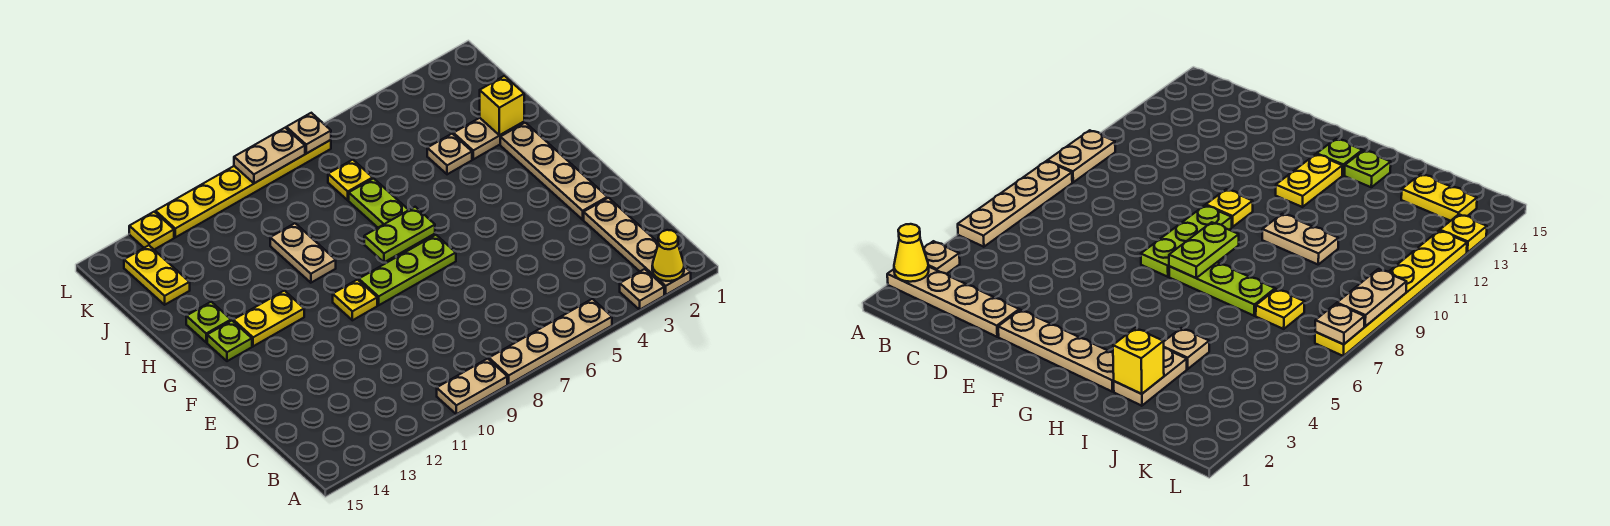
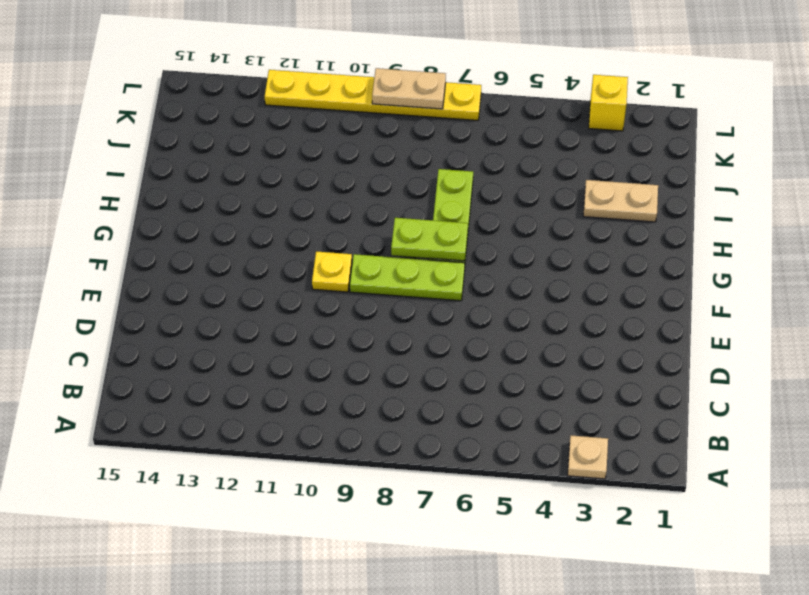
yellow 1x1 brick [589,75,628,131] -> yellow 1x1 brick moved to [480,76,524,135]
none -> tan 1x4 plate [584,198,691,295]
none -> tan 1x4 plate [489,299,612,384]
none -> tan 1x2 plate [437,359,507,414]

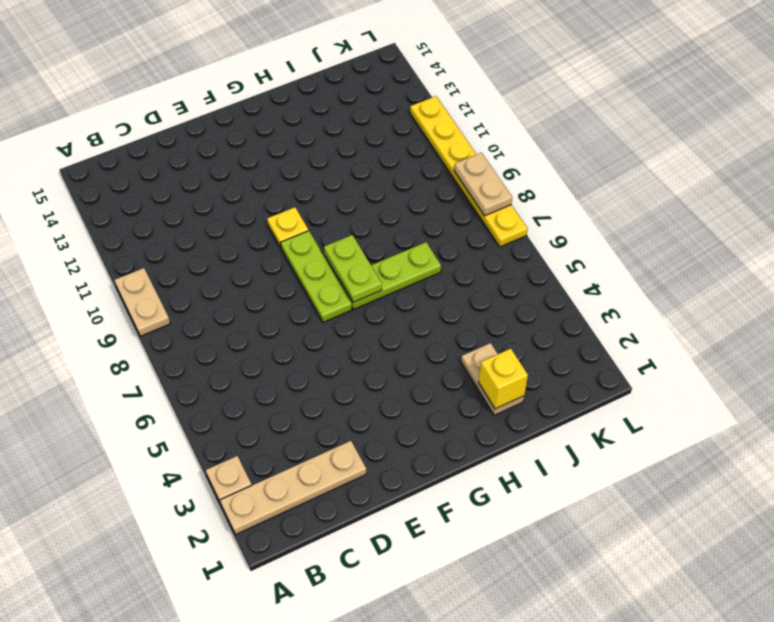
none -> tan 1x4 plate [489,299,612,384]
none -> tan 1x4 plate [500,123,607,220]
none -> yellow 1x2 plate [233,291,304,346]

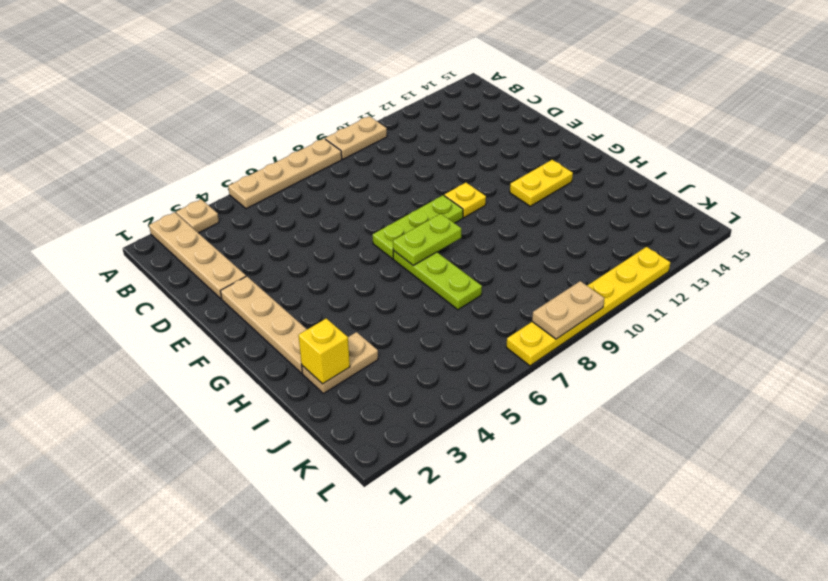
none -> lime 1x1 plate [207,321,252,361]
none -> tan 1x2 plate [270,223,336,283]
none -> lime 1x1 plate [186,302,231,342]

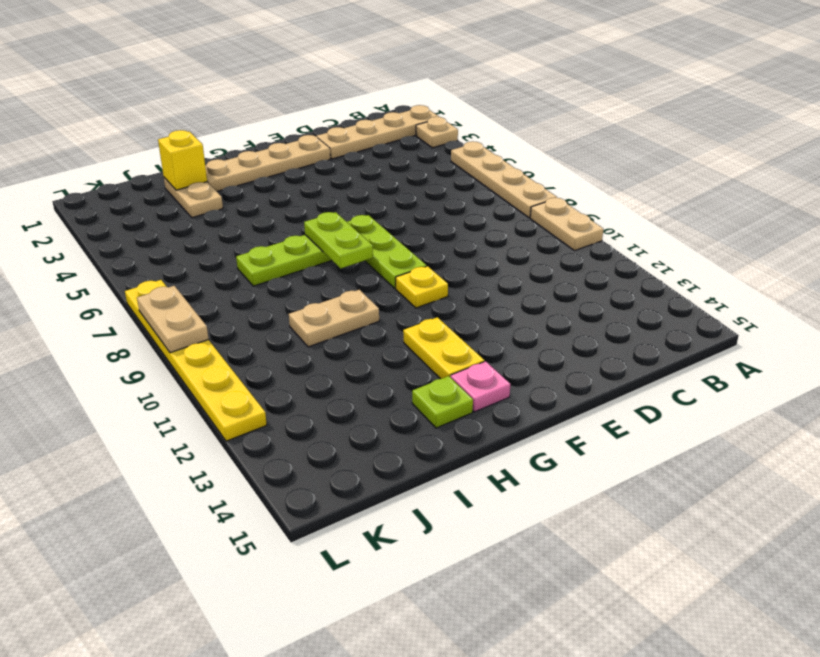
pink 1x1 plate [451,361,510,412] -> lime 1x1 plate [207,321,252,361]
none -> tan 1x1 plate [427,134,472,174]
none -> yellow 1x1 plate [328,160,373,200]
none -> yellow 1x2 plate [124,245,190,305]

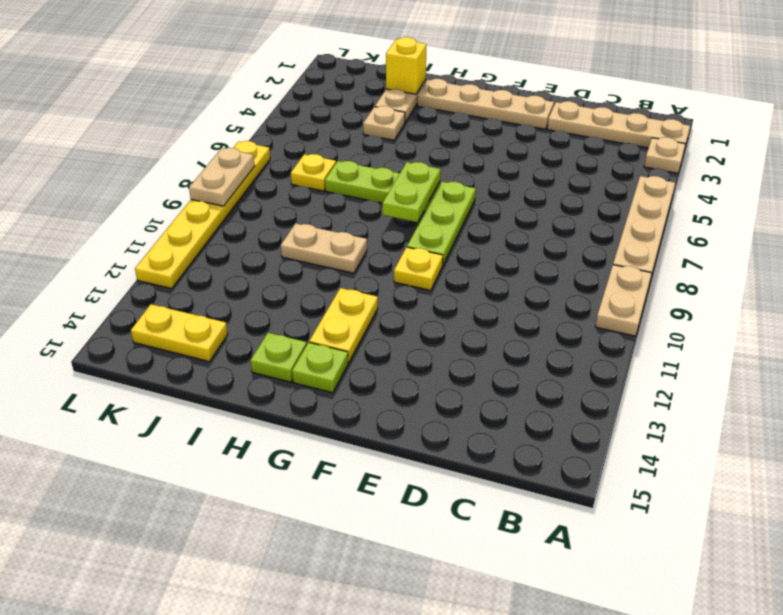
none -> yellow 1x1 plate [129,212,174,250]
none -> yellow 1x1 cone [652,230,684,281]
none -> tan 1x1 plate [286,113,331,154]

